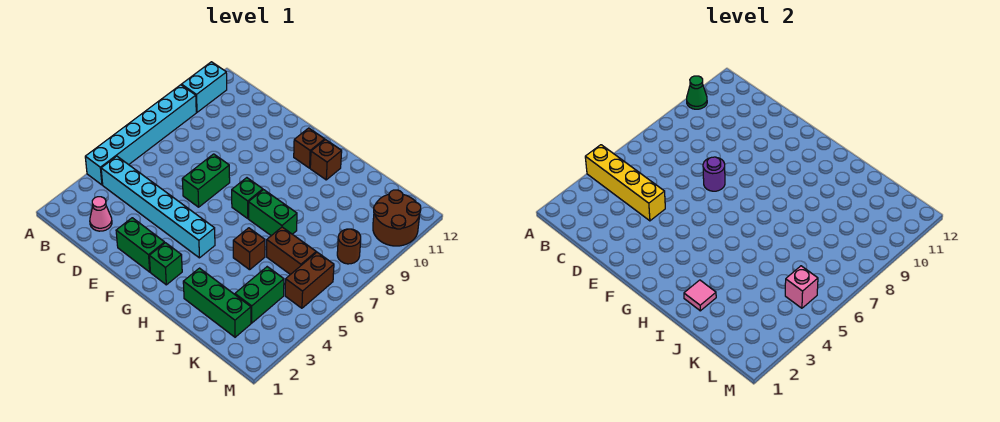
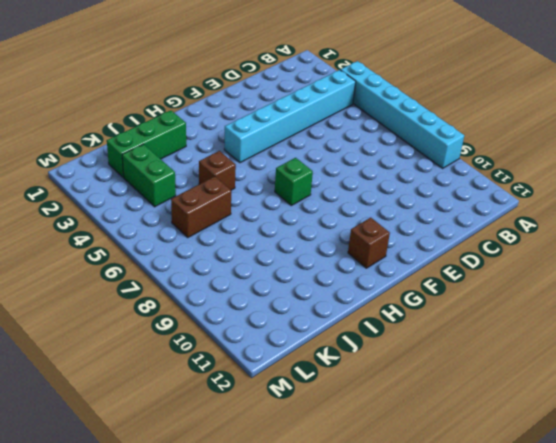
none -> cyan 1x2 brick [181,62,227,112]
none -> pink 1x1 cone [90,197,112,231]
none -> green 1x2 brick [116,218,165,272]

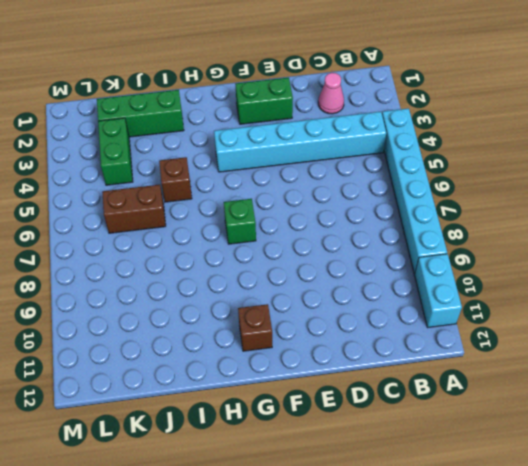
none -> green 1x2 brick [182,154,230,207]
none -> green 1x1 brick [149,243,182,285]
none -> green 1x2 brick [249,190,297,236]

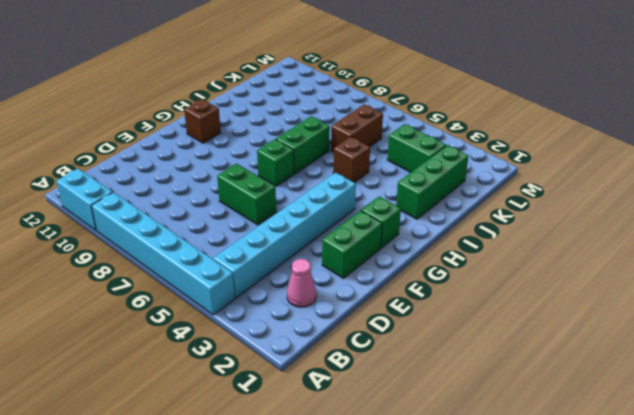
none -> brown 1x1 brick [310,140,342,180]
none -> brown 1x2 brick [285,252,334,308]
none -> brown 1x1 round brick [337,229,361,264]

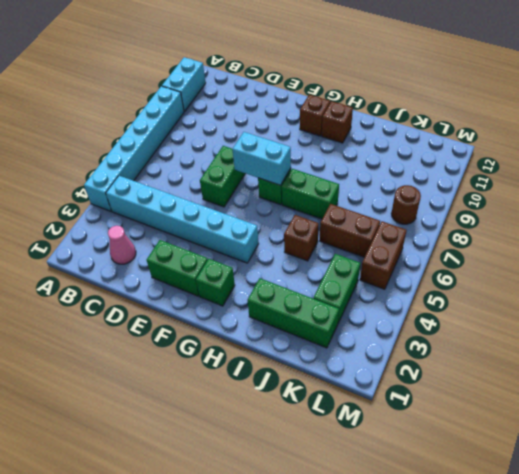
cyan 1x2 brick [232,132,291,185] -> none
none -> brown 2x2 round brick [373,190,421,246]
none -> yellow 1x4 brick [585,145,665,221]
none -> green 1x1 cone [687,76,707,109]

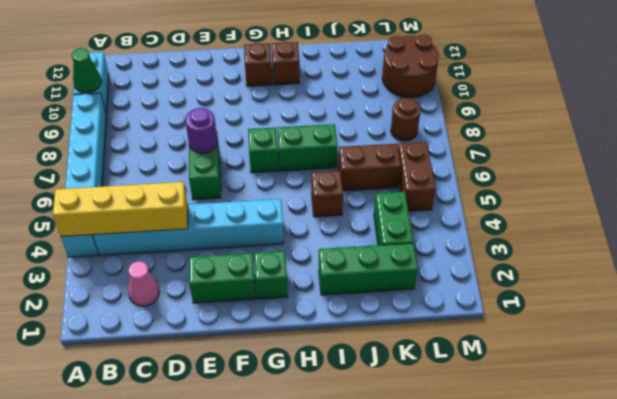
none -> pink 1x1 tile [684,280,716,311]
none -> pink 1x1 brick [785,266,818,308]

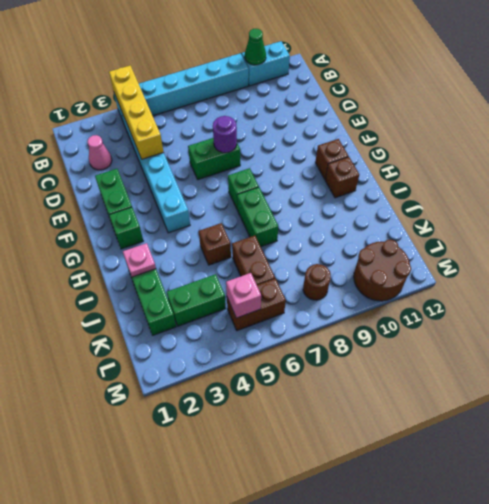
pink 1x1 plate [123,243,156,277] -> pink 1x1 tile [684,280,716,311]

